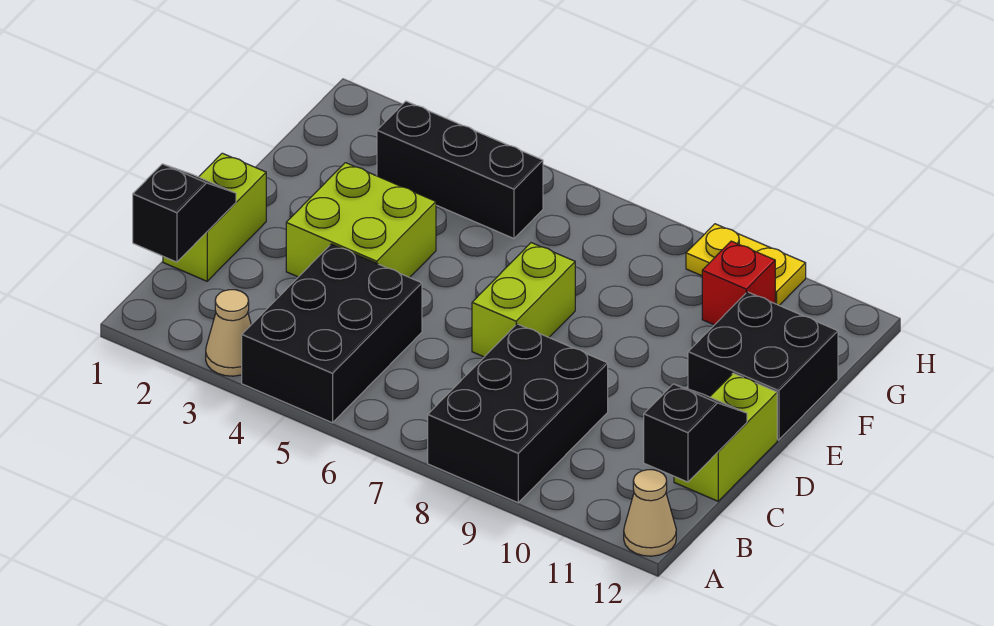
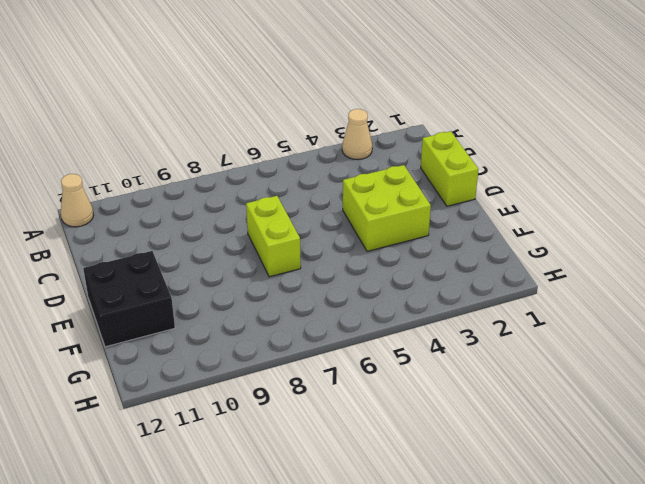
none -> black 2x3 brick [242,244,422,423]
none -> black 2x3 brick [428,324,608,503]
none -> lime 1x2 brick [674,373,777,501]

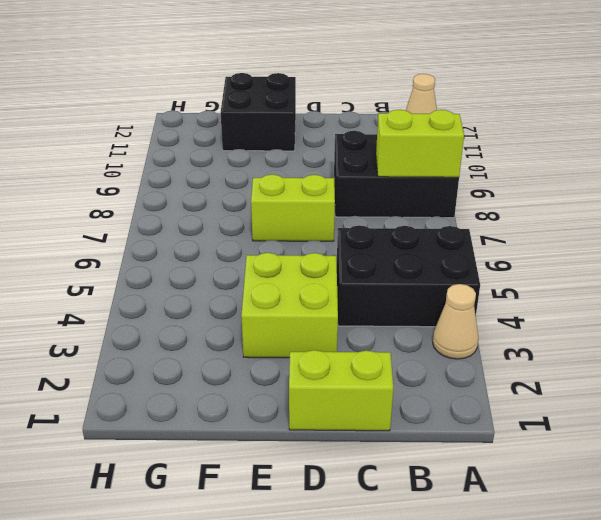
lime 1x2 brick [376,110,464,177] -> lime 1x2 brick moved to [674,373,777,501]
none -> black 1x3 brick [377,101,543,238]
none -> red 1x1 brick [702,241,775,325]
none -> yellow 1x2 plate [686,224,806,305]

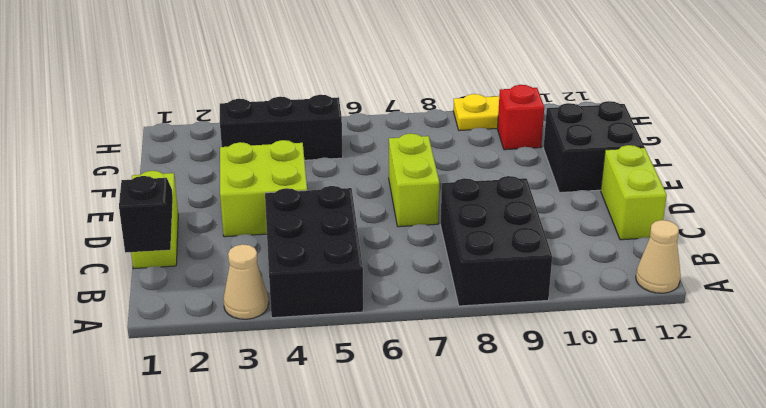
none -> black 1x2 slope [644,384,747,482]

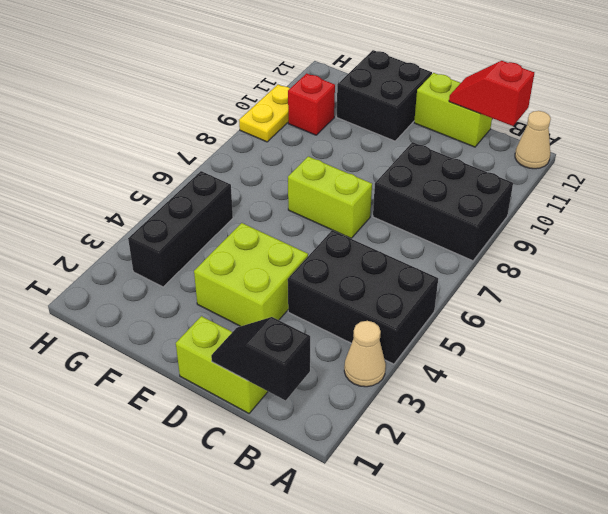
red 1x2 slope [449,61,534,126] -> black 1x2 slope [644,384,747,482]

